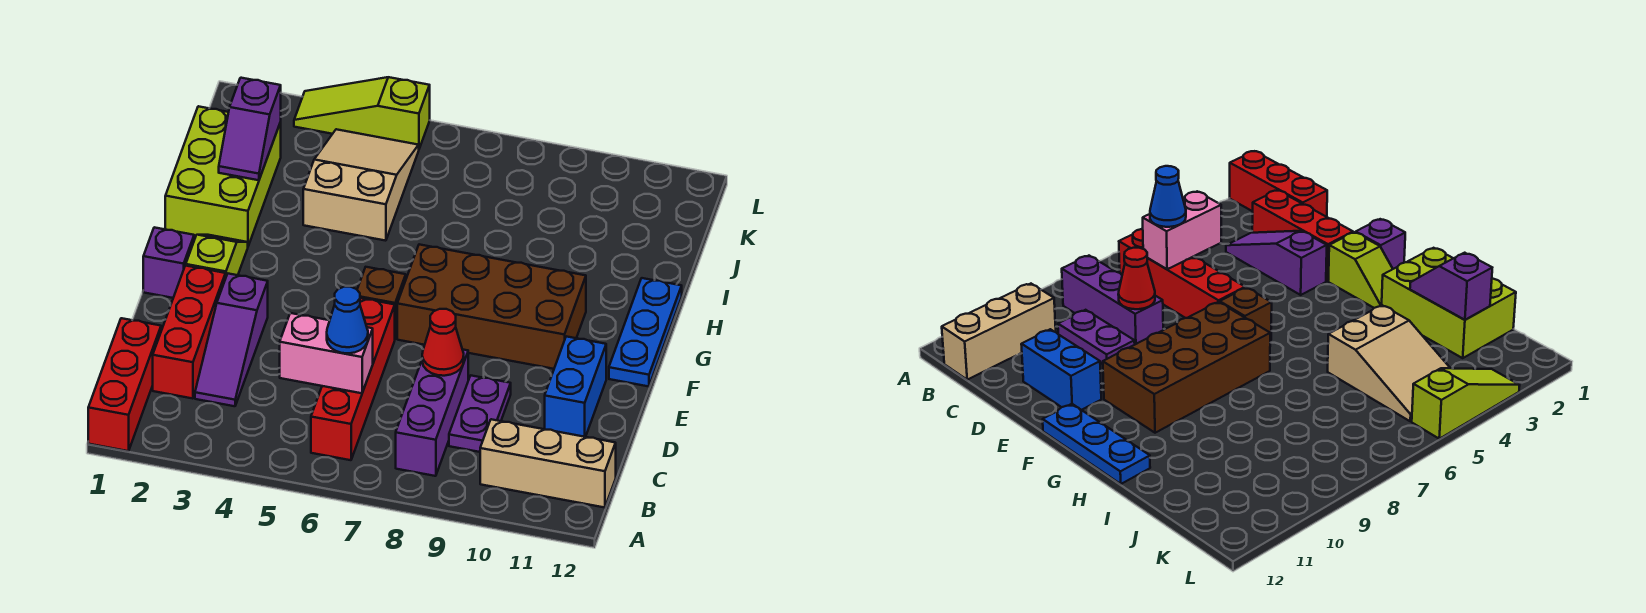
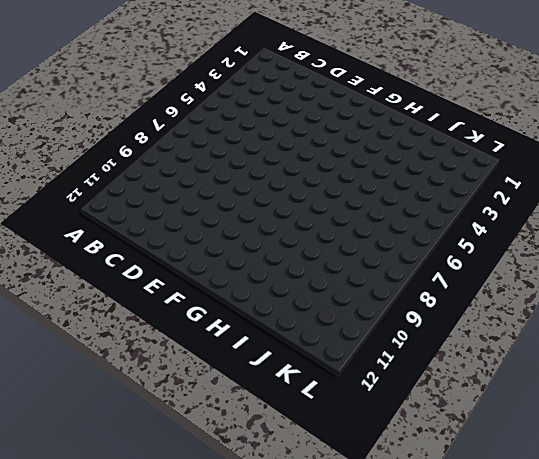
none -> red 1x3 brick [88,318,161,451]
none -> red 1x4 brick [311,298,395,460]
none -> purple 1x3 brick [396,350,468,476]

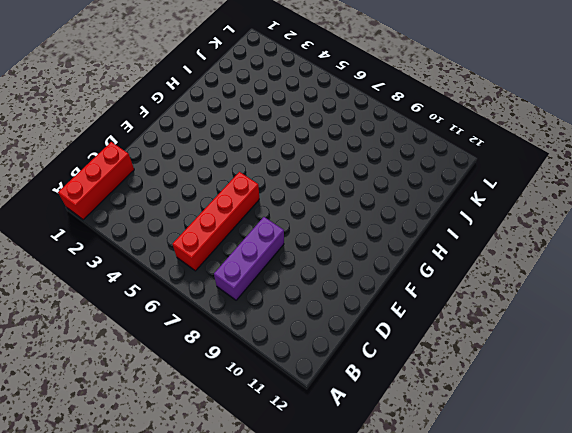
none -> tan 1x3 brick [480,419,616,508]
none -> red 1x3 brick [153,266,226,399]
none -> purple 1x3 slope [195,274,268,406]

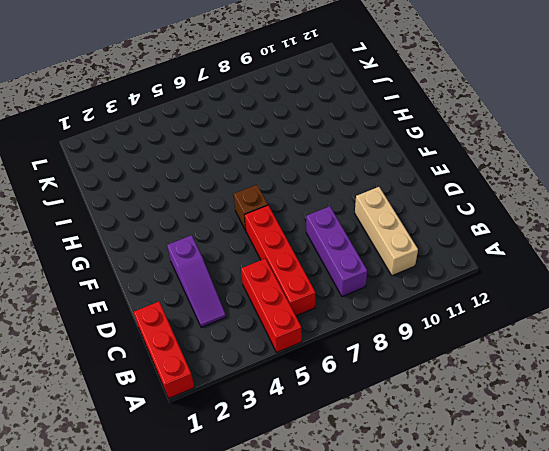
red 1x3 brick [241,258,302,352] -> red 1x3 brick moved to [153,266,226,399]
tan 1x3 brick [355,187,418,276] -> tan 1x3 brick turned to [480,419,616,508]
none -> purple 1x2 plate [449,376,511,452]
none -> blue 1x2 brick [545,336,606,437]
none -> purple 1x1 brick [143,227,194,298]

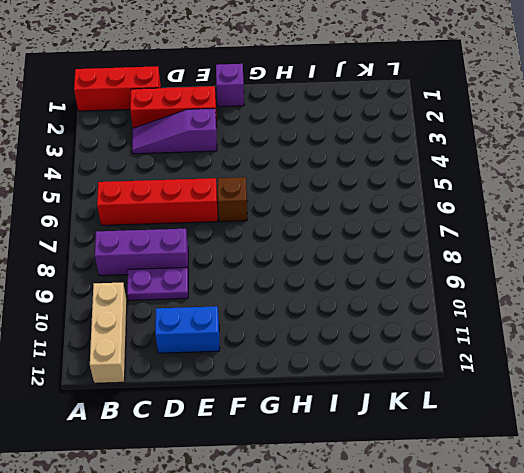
none -> lime 1x2 slope [186,235,248,276]
none -> brown 2x4 brick [397,244,586,369]
none -> blue 1x3 plate [609,278,682,386]

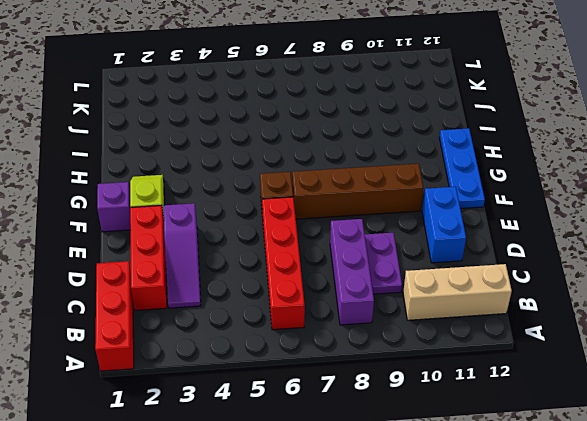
brown 1x4 brick [292,164,423,219] -> brown 2x4 brick [397,244,586,369]
none -> lime 2x3 brick [165,106,281,246]
none -> tan 2x3 slope [303,129,419,241]
none -> lime 1x3 slope [294,77,430,149]

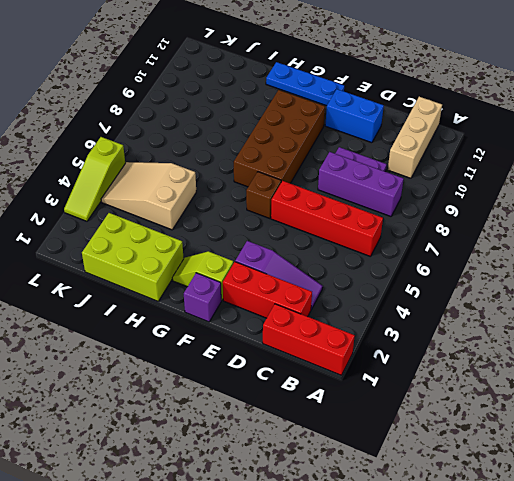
none -> pink 1x2 brick [280,313,373,393]
none -> red 1x1 cone [422,309,464,376]
none -> purple 1x2 slope [219,78,281,180]

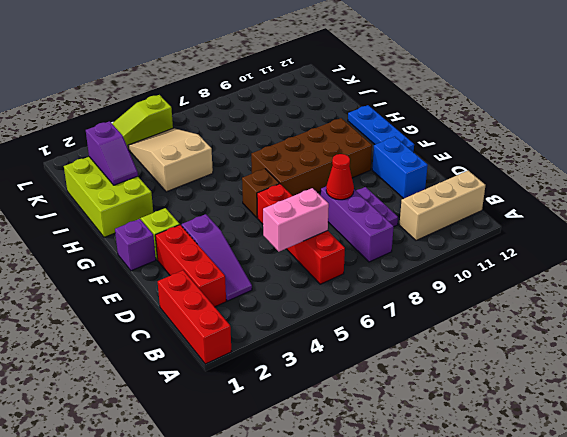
none -> blue 1x1 cone [327,287,368,353]

